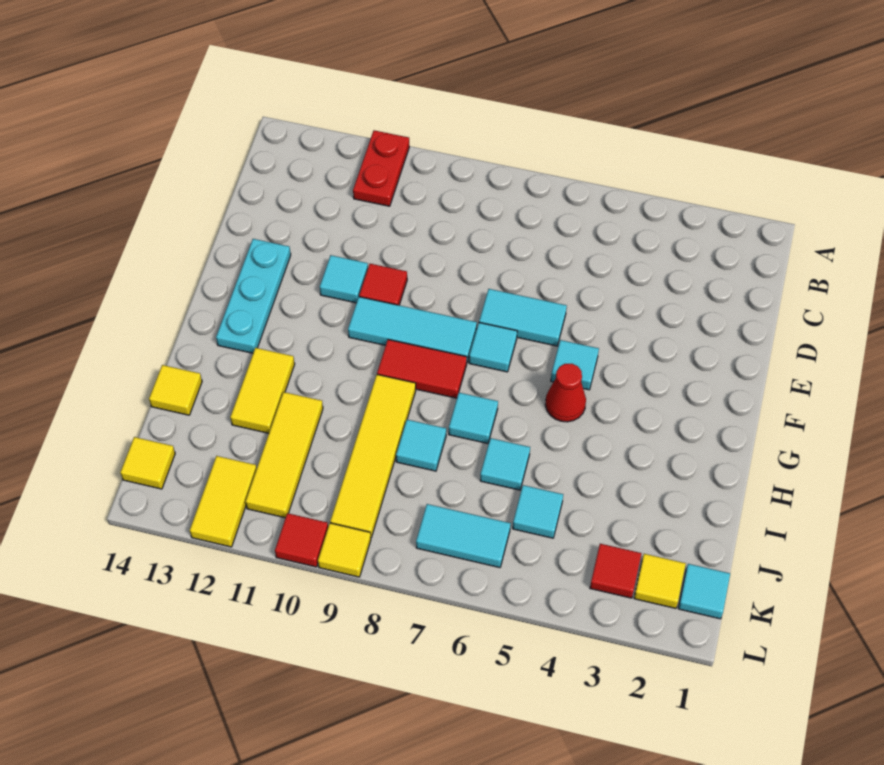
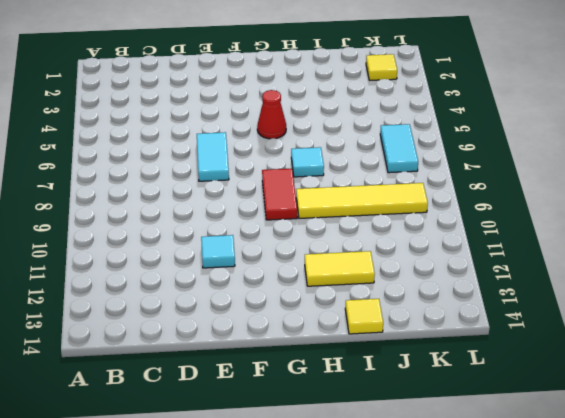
none -> red 1x2 plate [353,130,409,206]
none -> red 1x1 tile [359,264,407,305]
none -> cyan 1x3 plate [216,239,291,353]

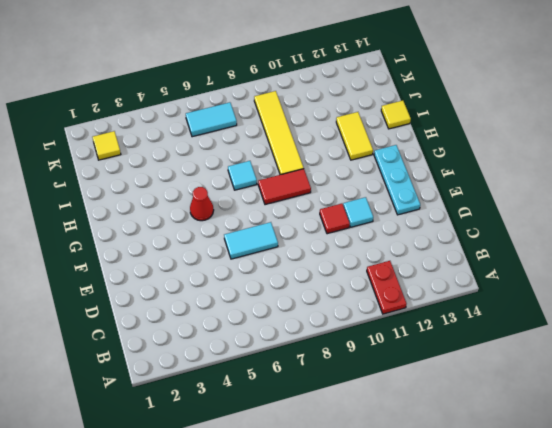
none -> cyan 1x1 tile [551,340,599,390]
none -> cyan 1x1 tile [469,323,517,372]
none -> cyan 1x3 tile [348,297,477,362]

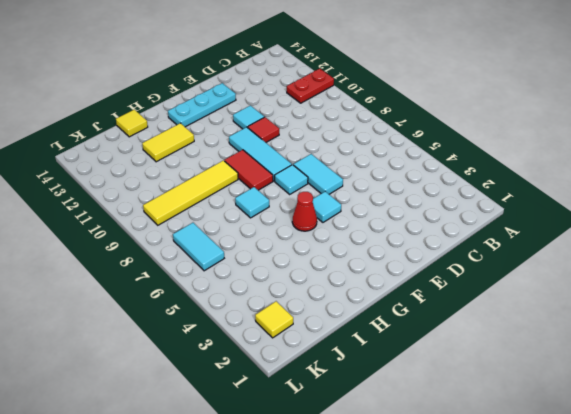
none -> cyan 1x1 tile [480,438,530,490]
none -> cyan 1x1 tile [396,420,446,471]
none -> yellow 1x3 tile [246,392,323,518]

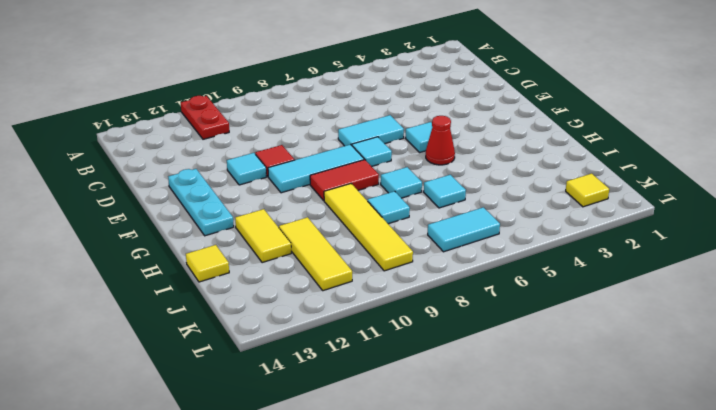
none -> cyan 1x1 tile [513,485,563,538]
none -> cyan 1x1 tile [678,564,730,619]
none -> red 1x1 tile [590,544,642,598]

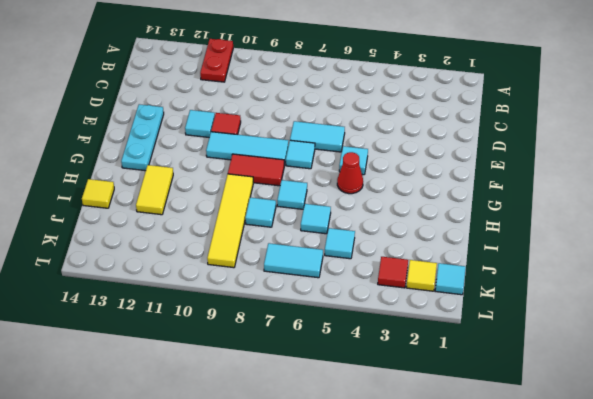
none -> yellow 1x3 tile [246,392,323,518]
none -> yellow 1x2 tile [190,456,257,547]
none -> yellow 1x1 tile [120,437,175,489]

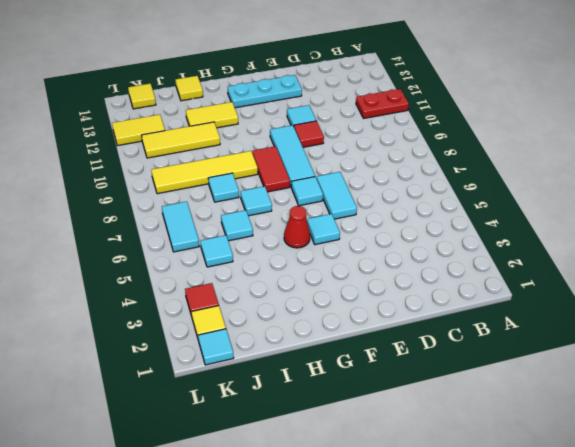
none -> yellow 1x1 tile [318,523,371,577]
none -> red 1x1 tile [275,513,328,567]

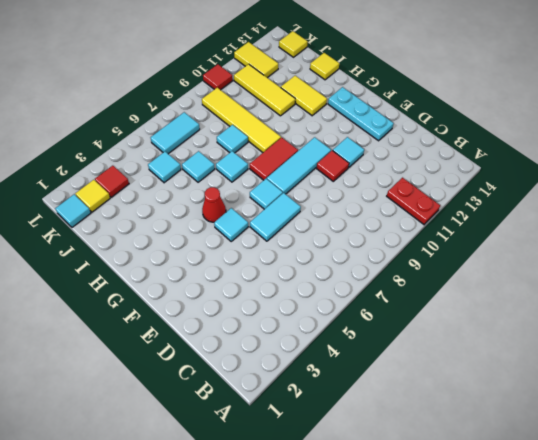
none -> yellow 1x1 tile [318,523,371,577]

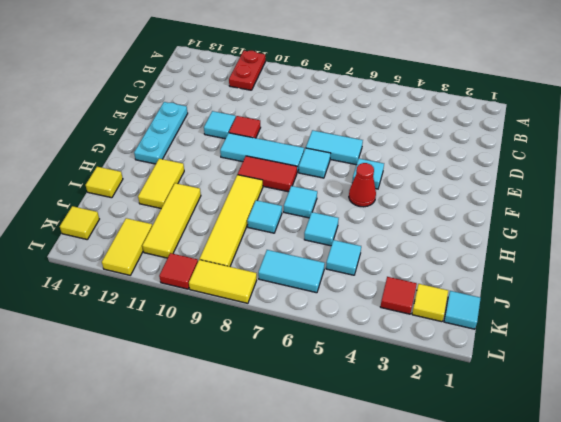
yellow 1x2 tile [189,260,257,303] -> yellow 1x1 tile [318,523,371,577]

